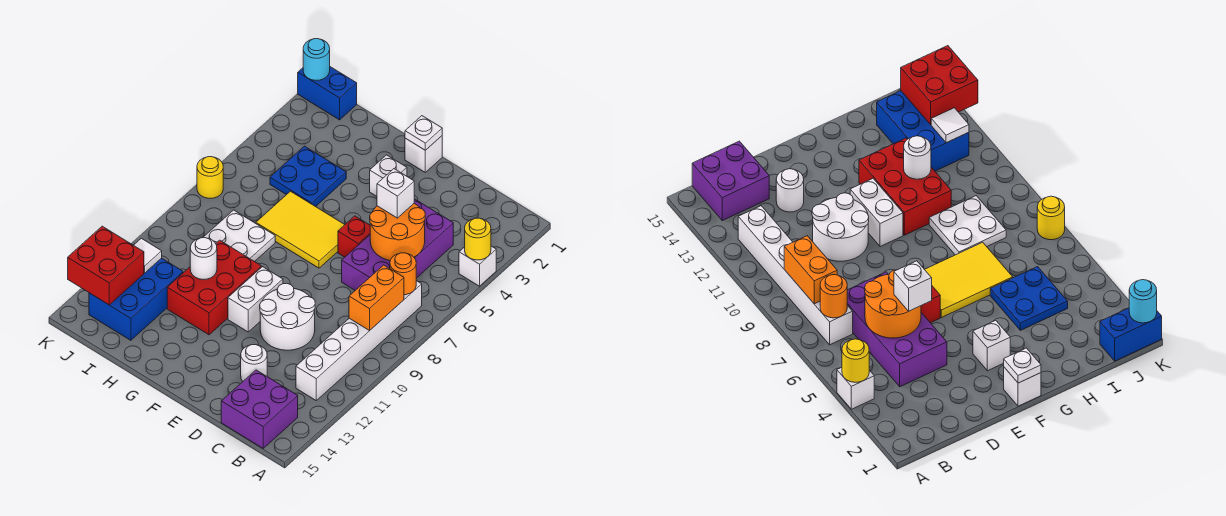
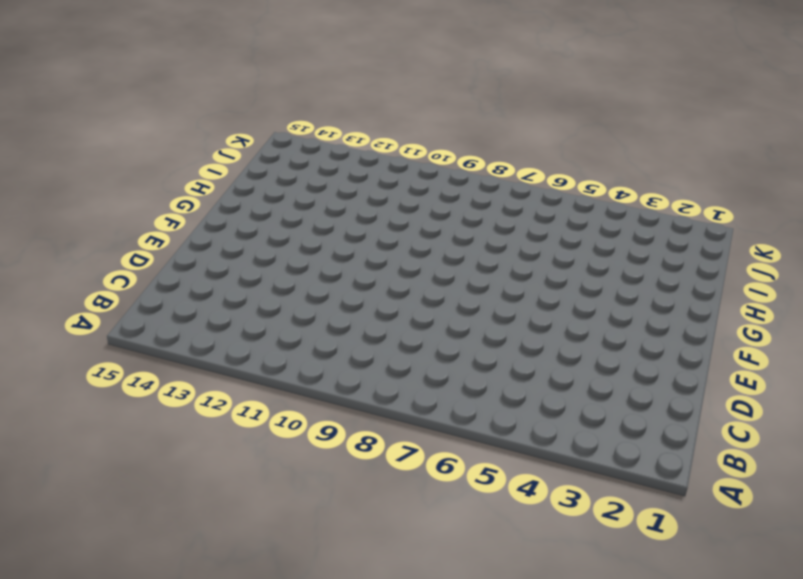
none -> white 1x1 brick [459,246,496,286]
none -> white 1x6 brick [296,281,422,400]
none -> purple 2x2 brick [221,370,298,448]

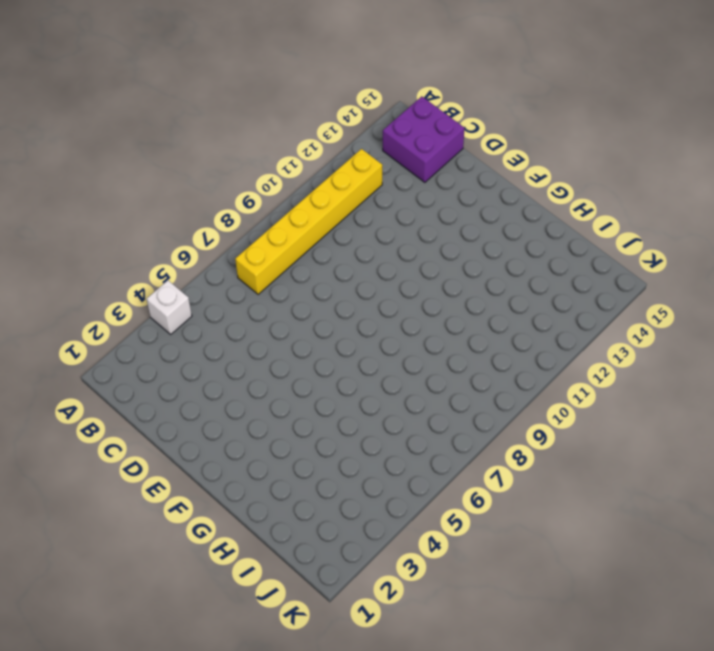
yellow 1x6 brick [235,149,382,294] -> white 1x6 brick [296,281,422,400]
none -> purple 2x4 brick [342,199,453,290]
none -> white 2x2 round brick [260,283,315,350]
none -> white 1x1 round brick [241,345,267,381]

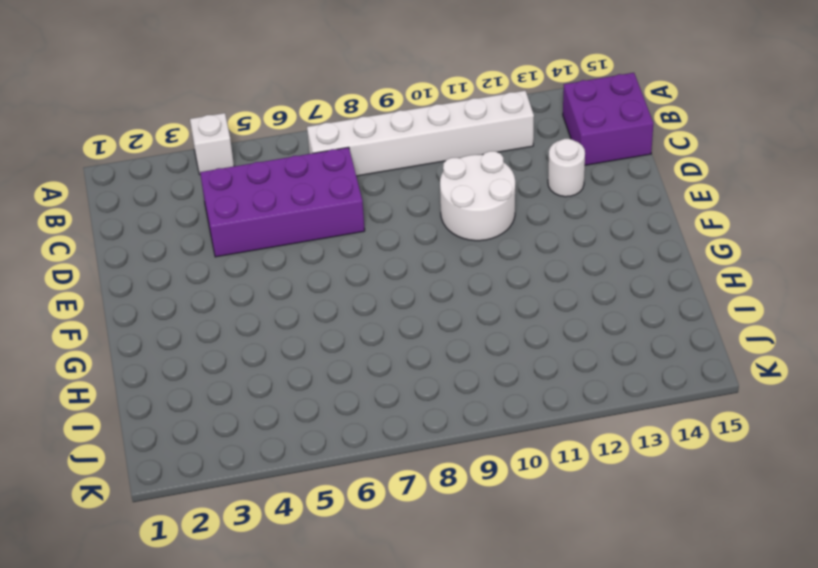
none -> red 1x1 brick [338,216,370,257]
none -> white 1x1 brick [405,136,442,172]
none -> white 1x1 brick [370,155,407,196]

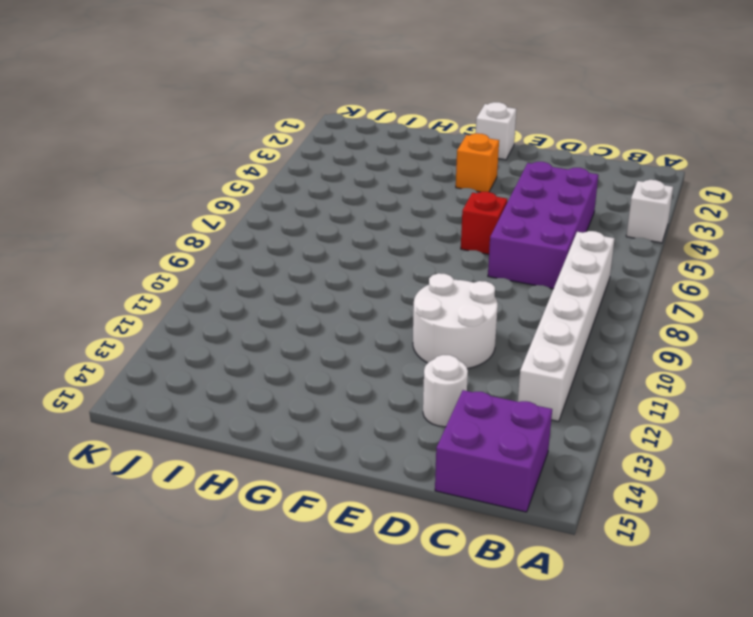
orange 1x1 brick [456,133,499,192] -> white 1x1 brick [370,155,407,196]
none -> yellow 2x3 tile [256,191,345,268]
none -> white 1x2 brick [228,267,283,332]
none -> red 2x3 brick [167,240,261,335]

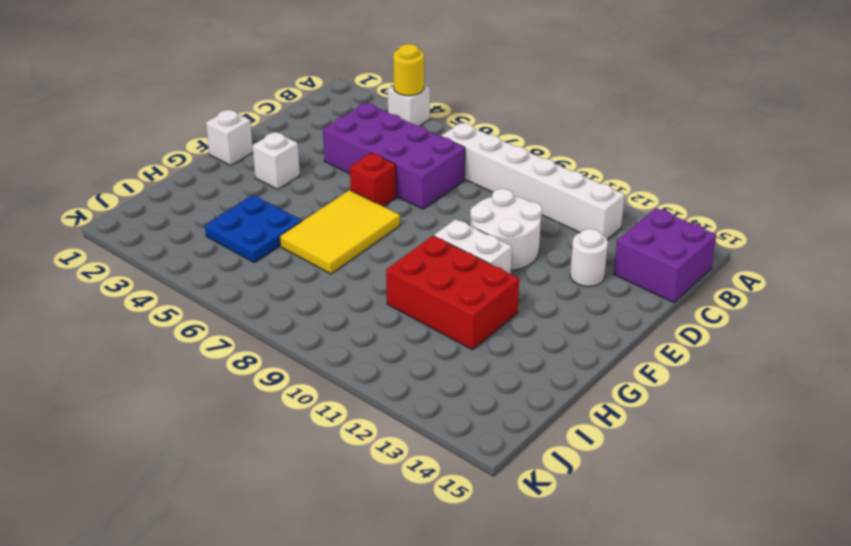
none -> white 2x2 plate [203,210,275,262]
none -> blue 2x3 brick [89,258,183,340]
none -> blue 1x2 brick [298,67,357,120]

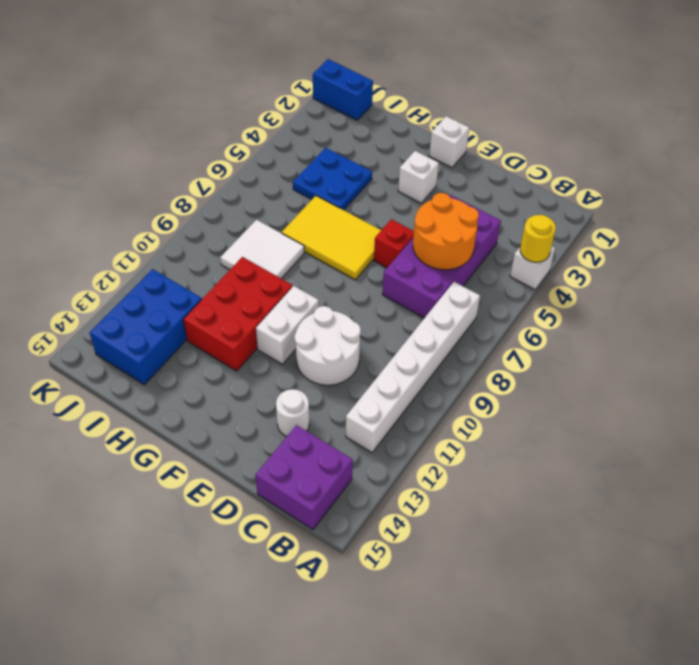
white 2x2 tile [220,220,304,278] -> white 2x2 plate [203,210,275,262]
none -> yellow 1x1 round brick [197,157,223,198]
none -> orange 1x1 round brick [390,253,416,295]
none -> orange 1x2 brick [349,265,404,331]

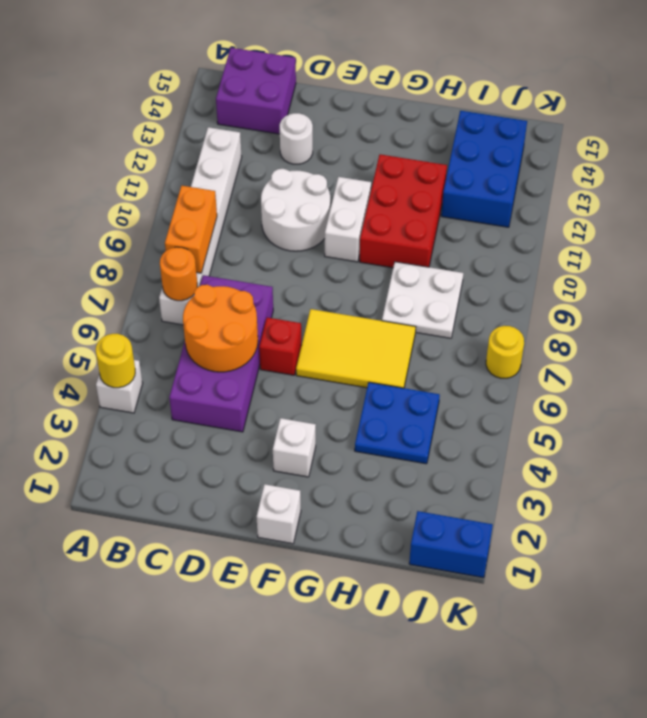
none -> white 1x1 plate [405,116,442,150]
none -> white 1x1 round brick [190,238,217,279]
none -> white 1x1 tile [134,238,162,273]

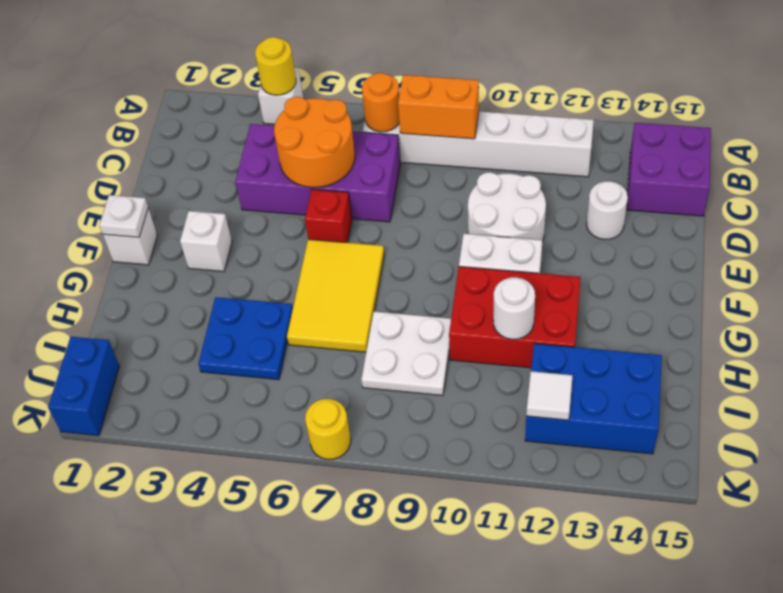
none -> red 2x2 brick [68,226,144,305]
none -> cyan 1x1 round brick [303,39,330,80]
none -> white 1x1 brick [377,169,414,218]

